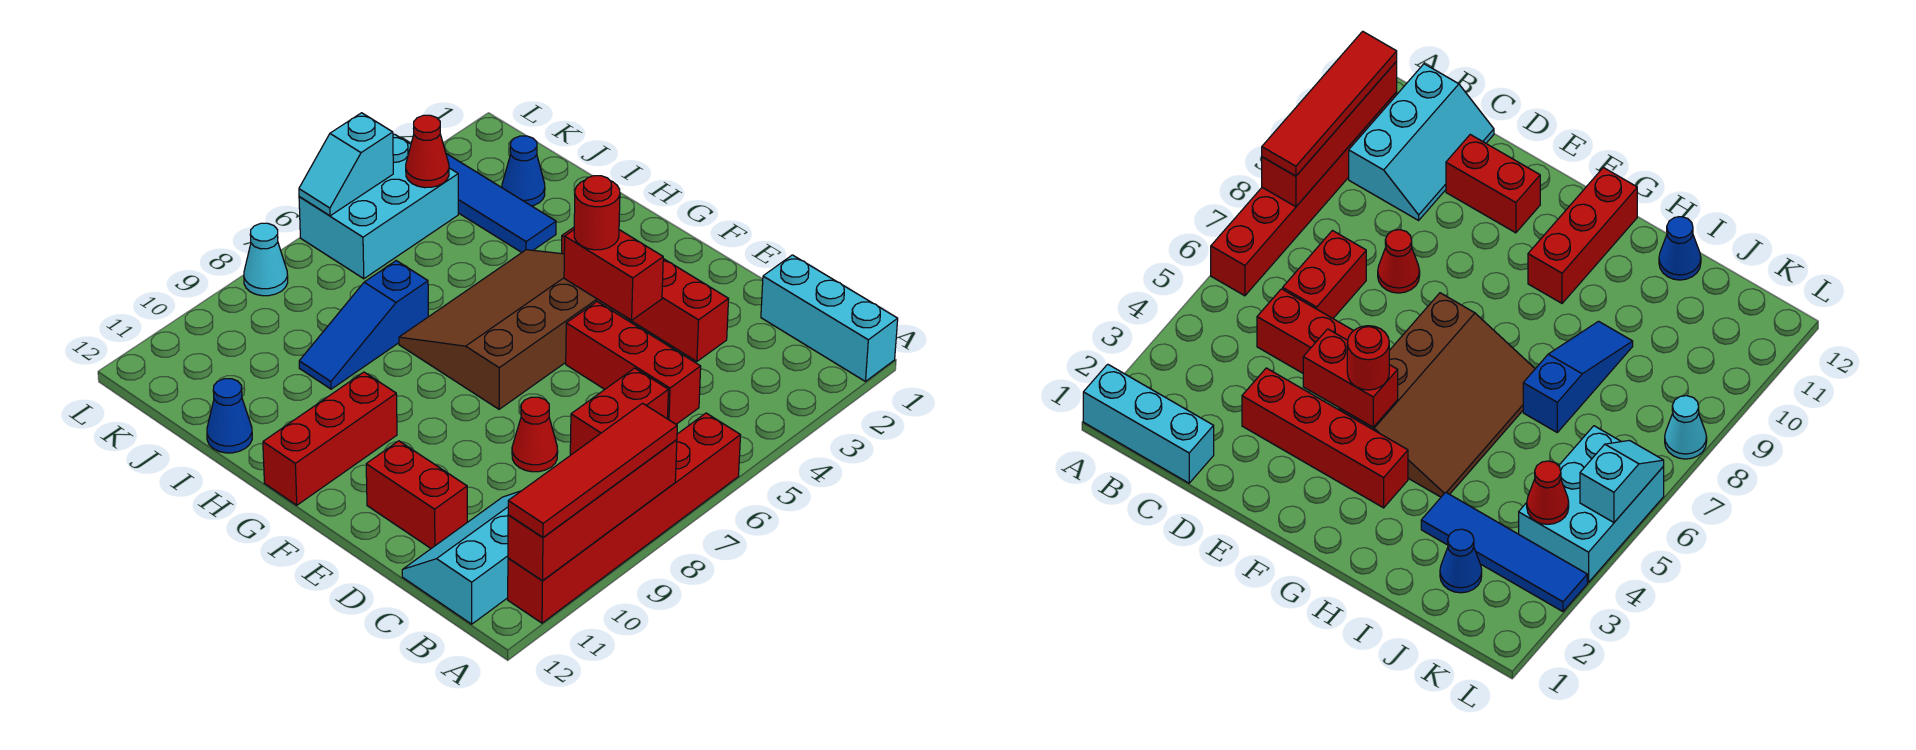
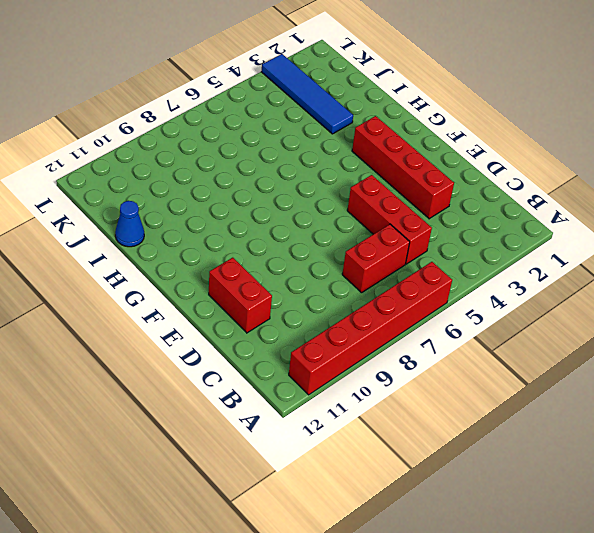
none -> cyan 1x3 brick [761,255,898,381]
none -> cyan 2x3 slope [402,491,521,624]
none -> red 1x1 cone [512,397,558,472]

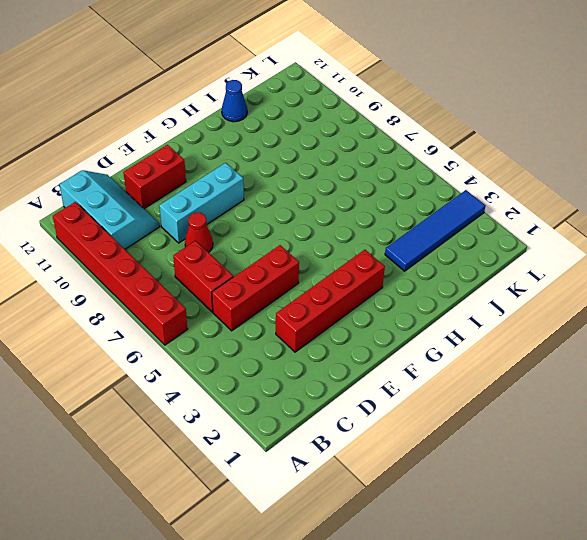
cyan 1x3 brick [159,163,244,243] -> cyan 1x3 brick moved to [761,255,898,381]
none -> brown 3x4 slope [399,250,626,409]
none -> red 1x3 brick [263,372,397,505]
none -> blue 1x3 slope [299,261,428,389]

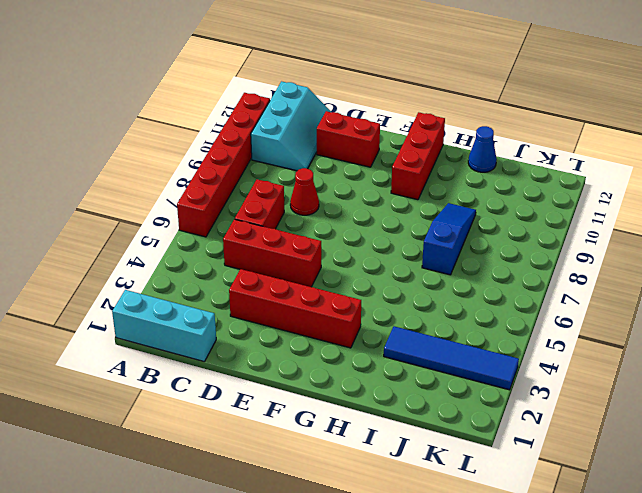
none -> brown 3x4 slope [399,250,626,409]
none -> blue 1x1 cone [502,136,545,206]
none -> cyan 2x3 brick [299,134,458,279]

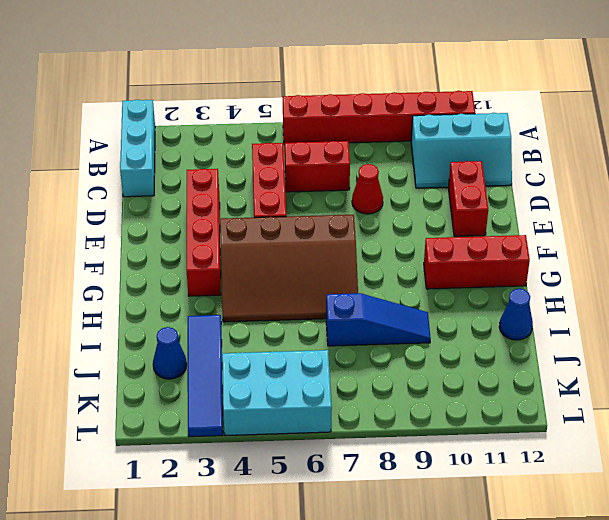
none -> cyan 1x1 cone [244,223,288,296]
none -> red 1x4 brick [508,440,677,581]
none -> red 1x2 brick [564,230,663,320]

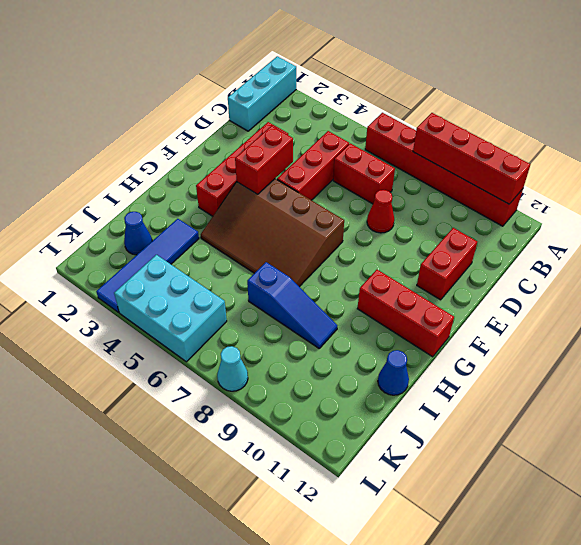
none -> cyan 2x3 slope [402,491,521,624]
none -> red 1x1 cone [406,115,449,188]
none -> cyan 1x2 slope [299,113,393,216]

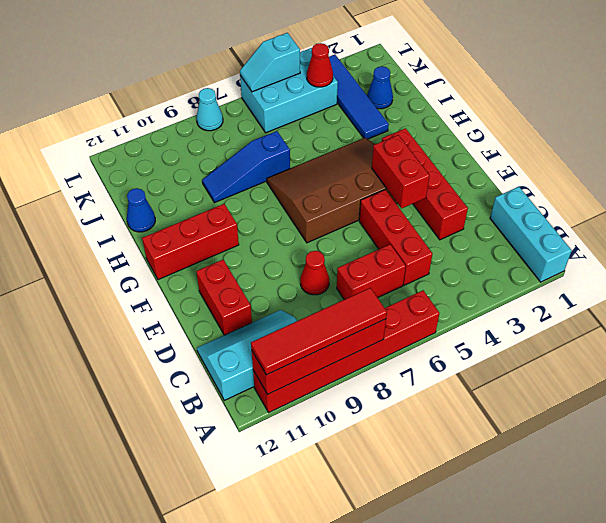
none -> red 1x1 round brick [574,176,620,250]

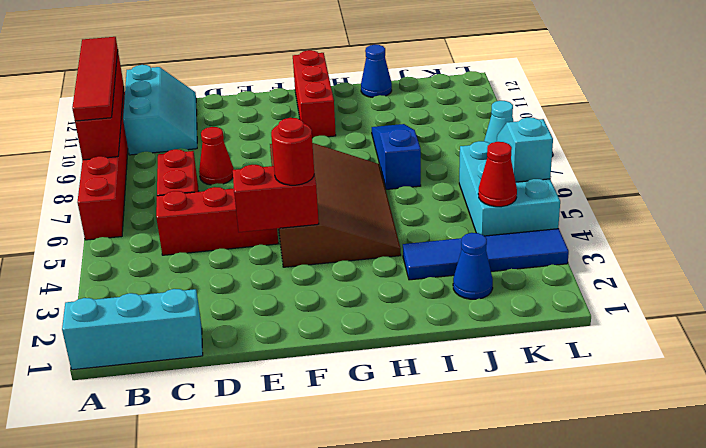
none -> red 1x4 brick [562,227,729,361]
none -> red 1x2 brick [366,441,467,548]

